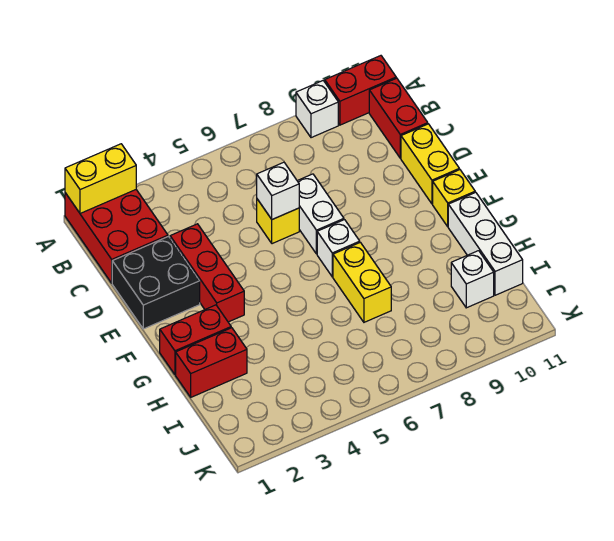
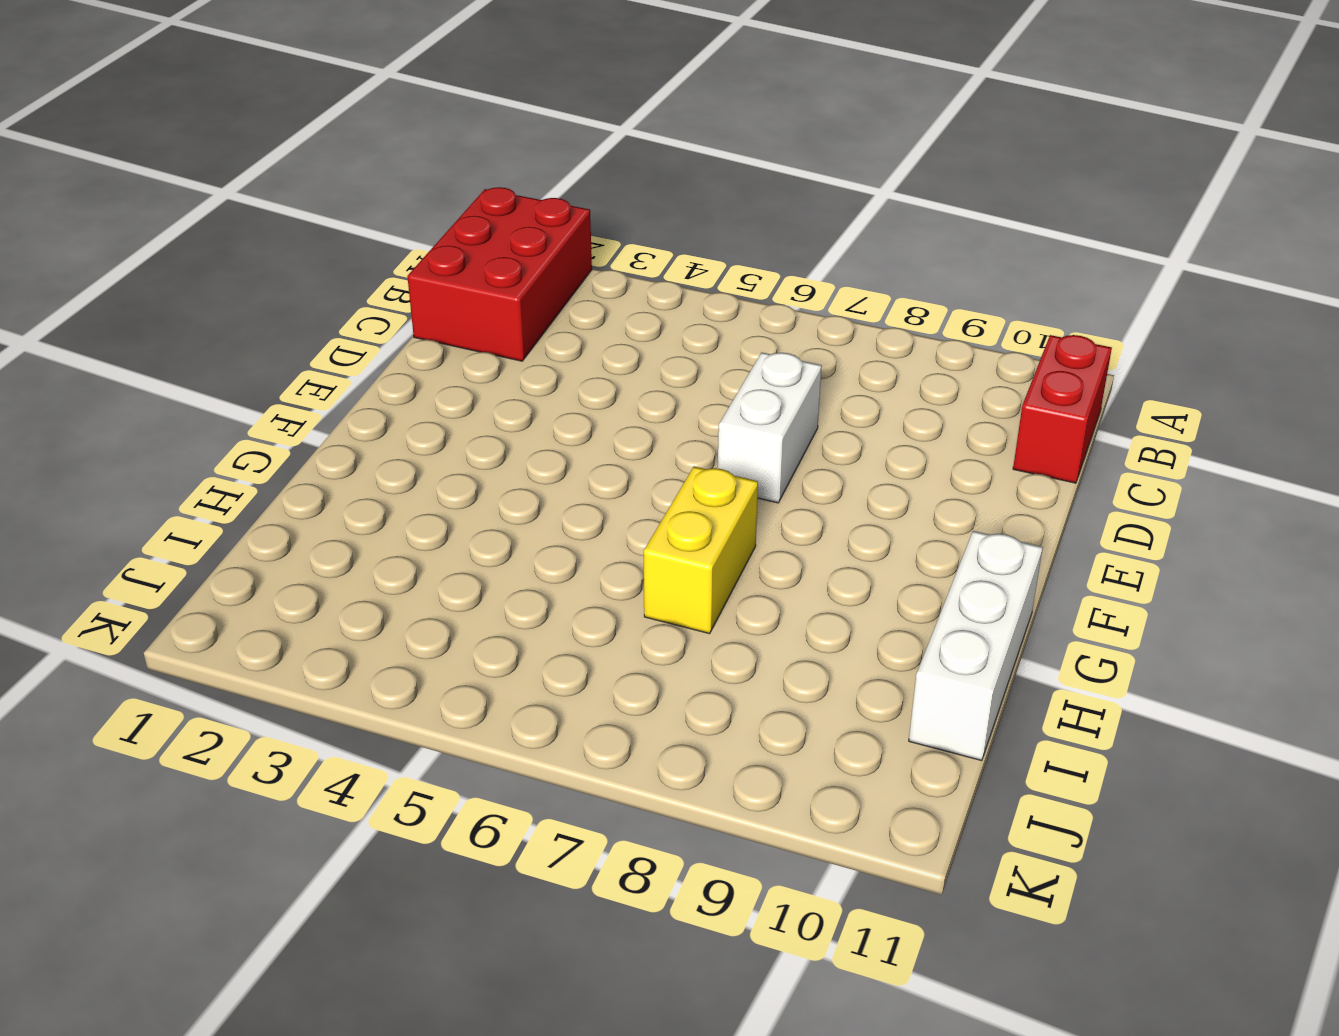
none -> white 1x1 brick [296,81,338,138]
none -> red 1x2 brick [325,56,396,125]
none -> black 2x2 brick [112,236,200,329]

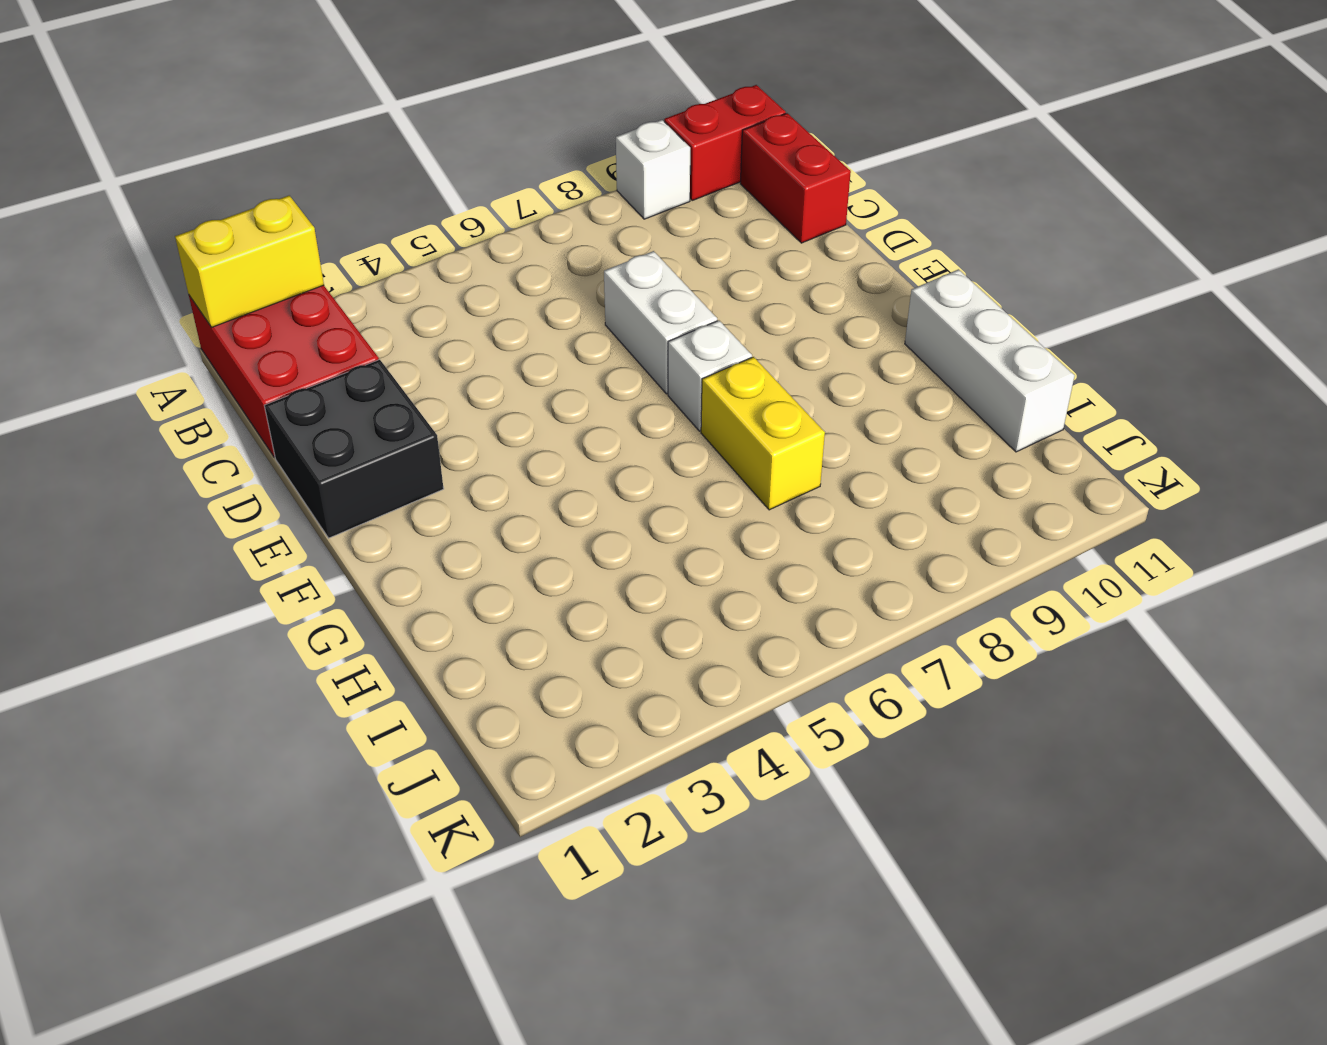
none -> red 1x3 brick [170,224,244,322]
none -> yellow 1x1 brick [257,199,299,244]
none -> yellow 1x2 brick [401,124,459,204]

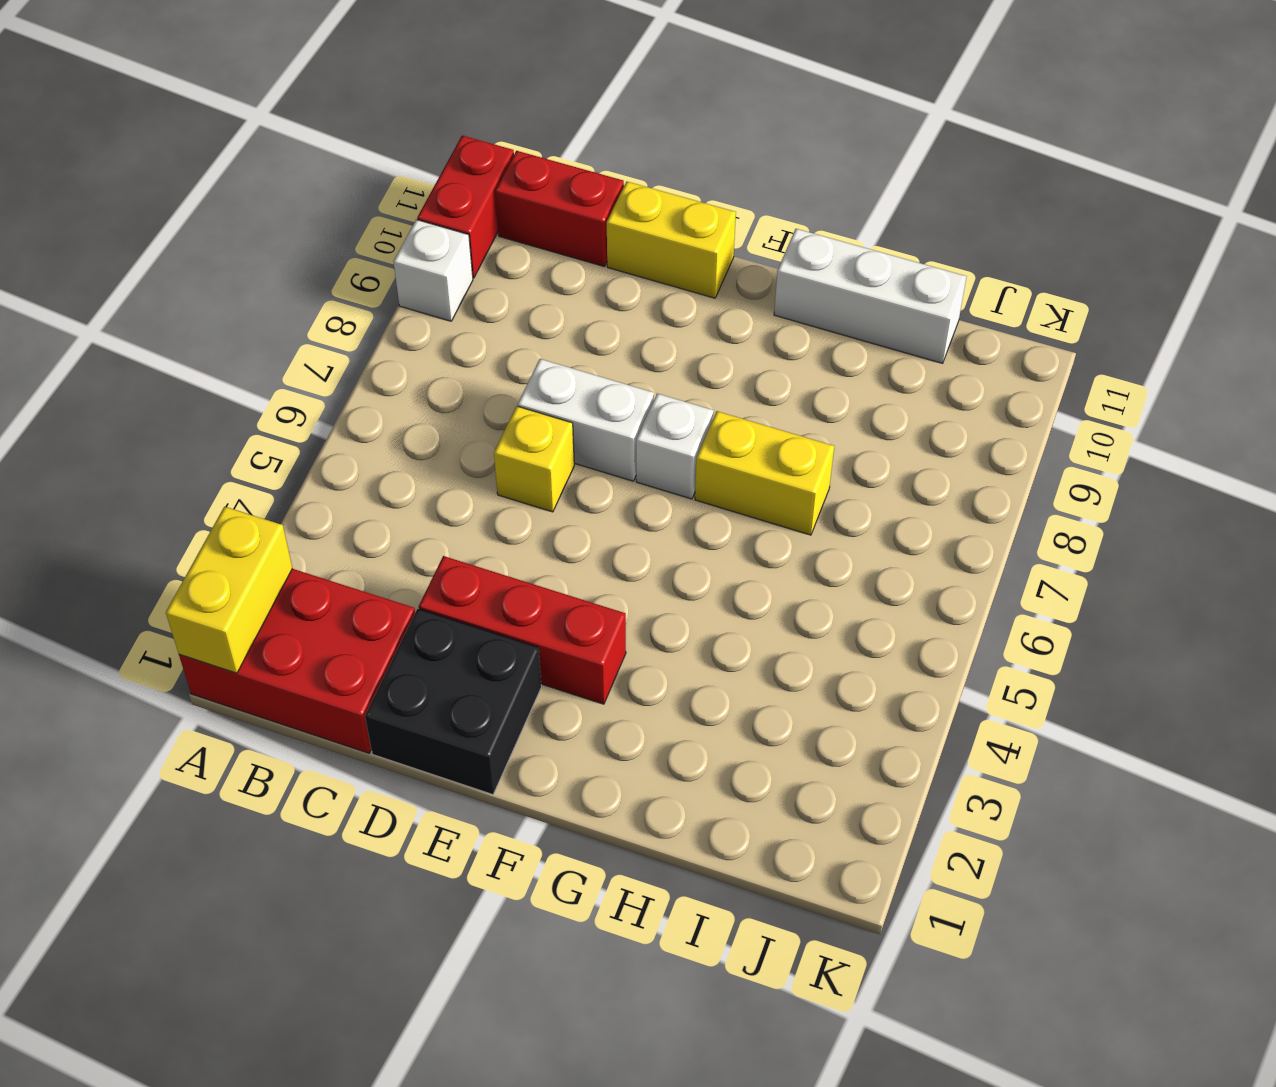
none -> yellow 1x1 brick [433,170,475,227]
none -> red 1x2 brick [160,305,231,375]
none -> red 1x2 brick [176,328,247,397]

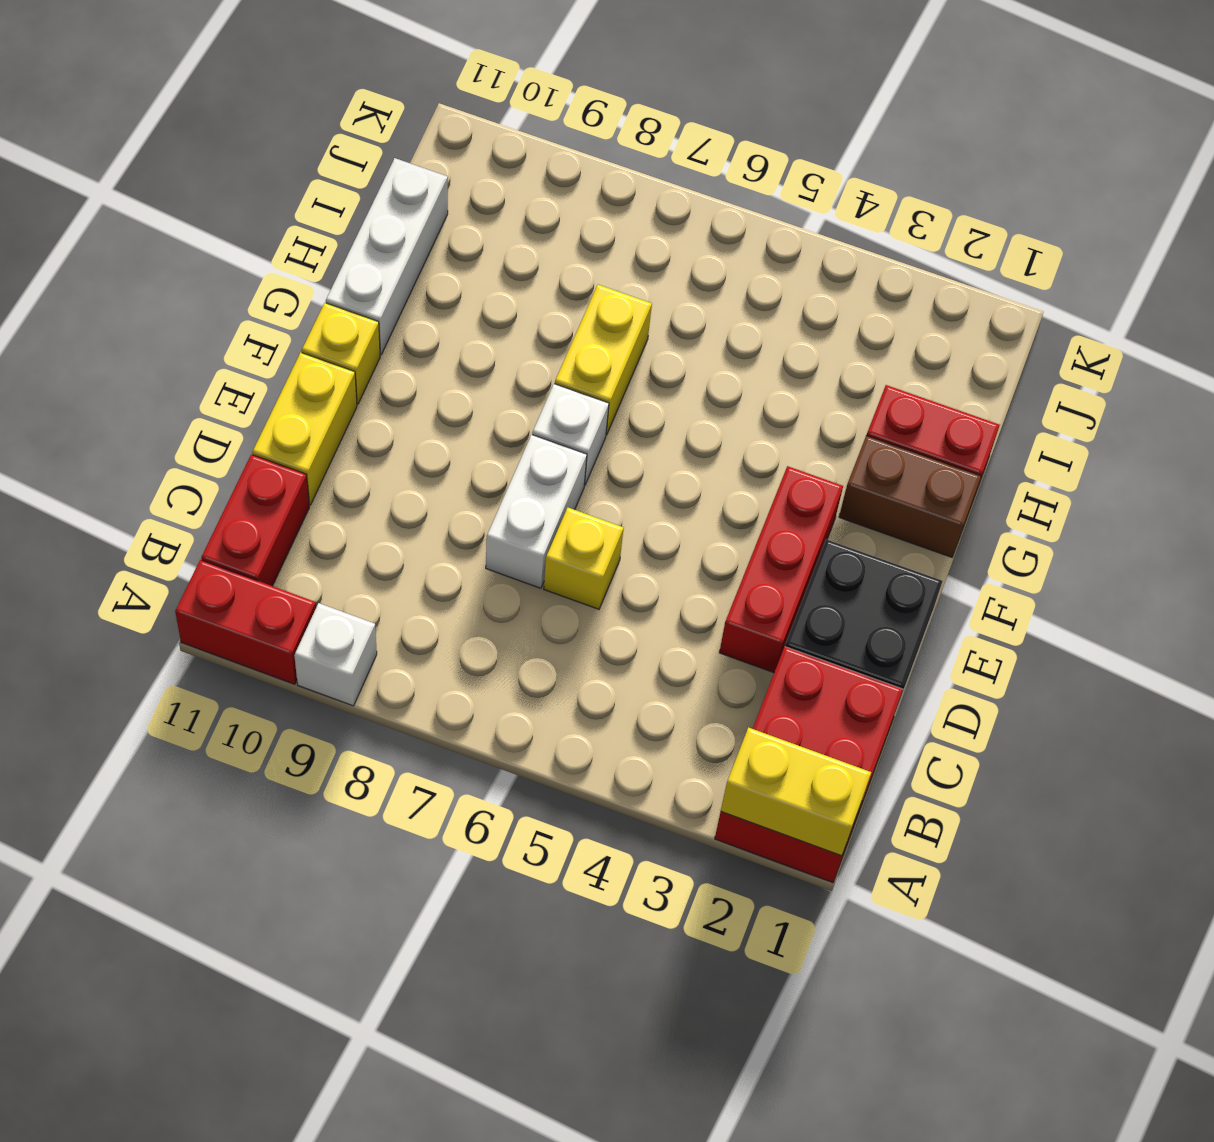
brown 1x2 brick [839,435,981,557] -> red 1x2 brick [160,305,231,375]
none -> white 1x1 brick [451,251,494,308]
none -> white 1x1 brick [257,162,299,219]

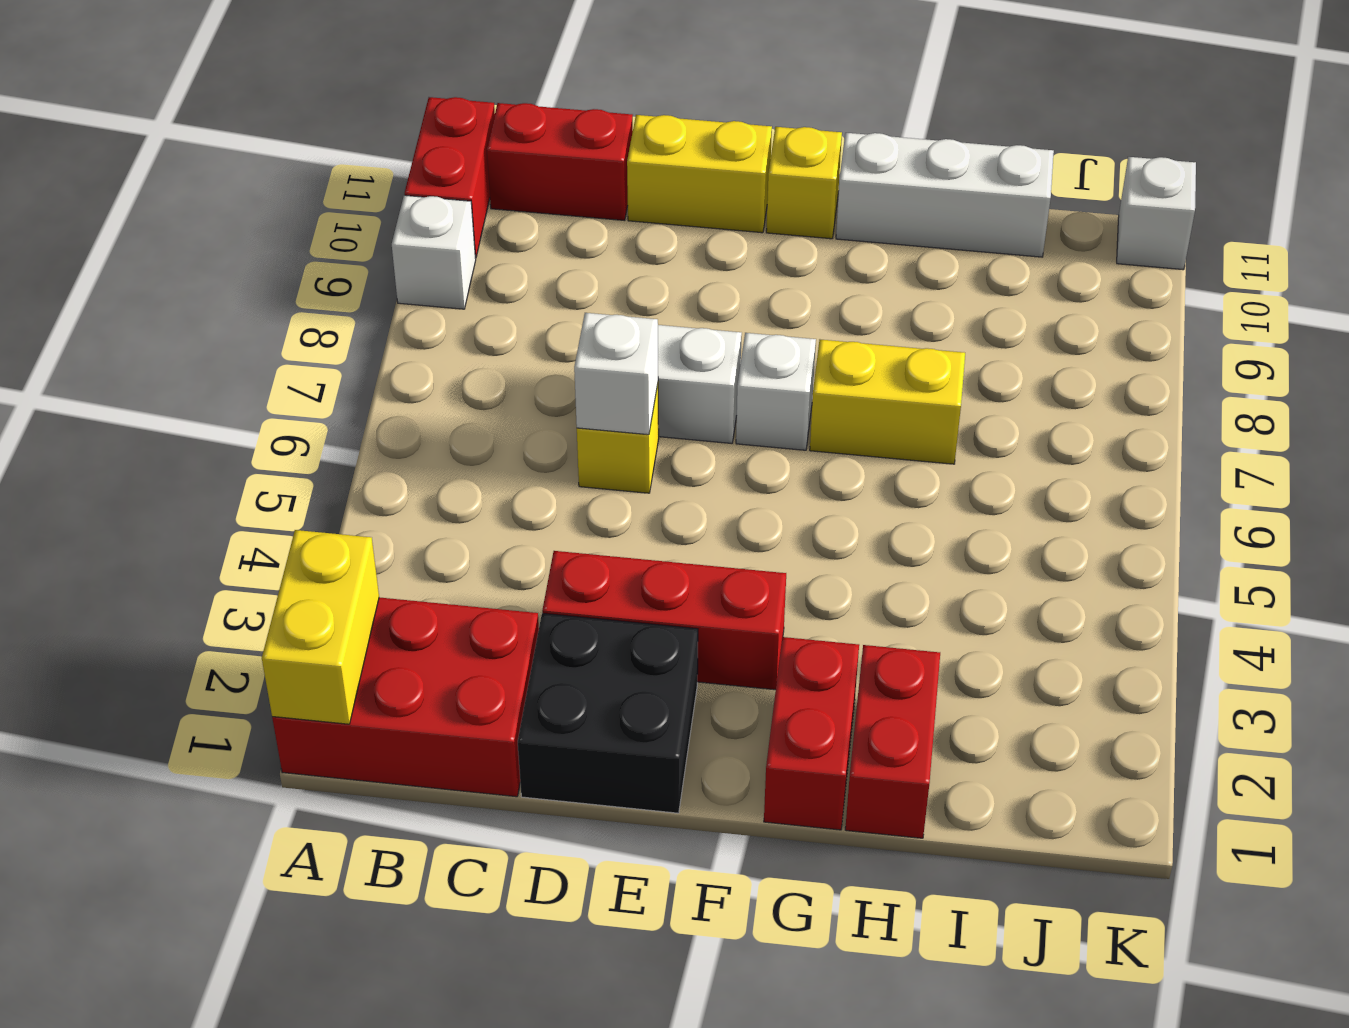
white 1x1 brick [1117,157,1196,270] -> white 1x1 brick moved to [451,251,494,308]

